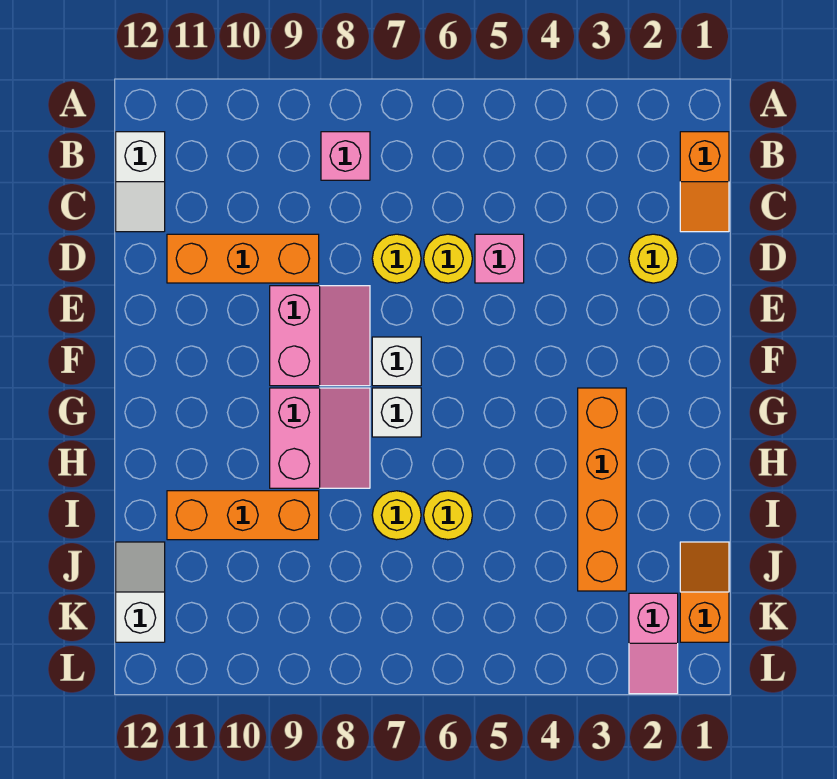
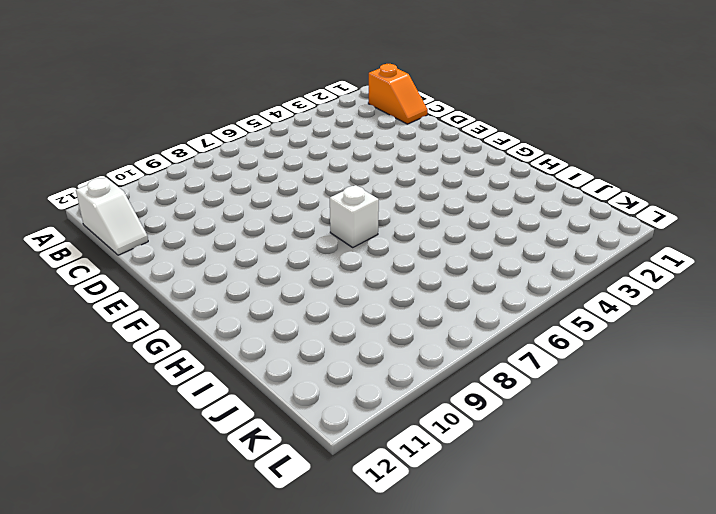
none -> pink 1x1 brick [321,132,370,180]
none -> yellow 1x1 round brick [629,234,678,283]
none -> pink 1x1 brick [475,234,524,283]

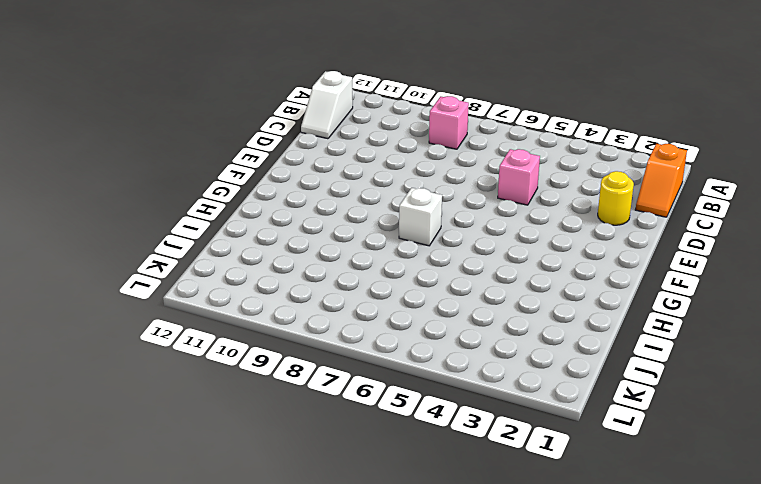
none -> yellow 1x1 round brick [424,234,472,283]
none -> yellow 1x1 round brick [372,234,421,283]
none -> orange 1x3 brick [167,234,319,283]

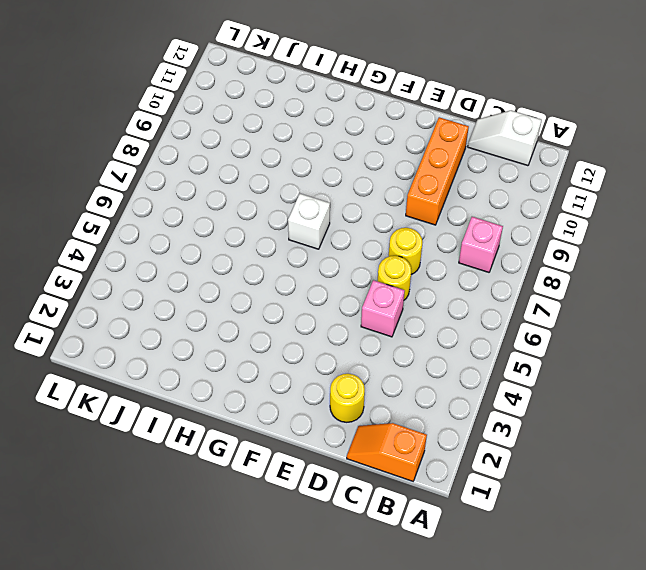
none -> pink 2x2 slope [270,286,370,386]
none -> white 1x1 brick [372,337,421,386]
none -> orange 1x4 brick [578,388,626,591]

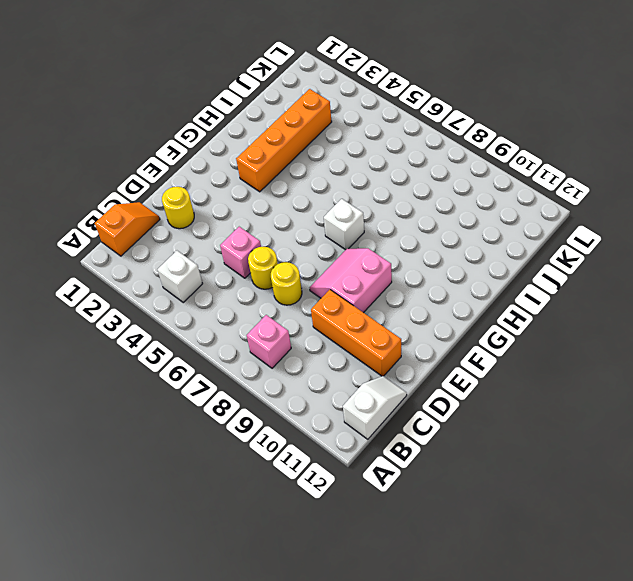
white 1x1 brick [157,251,203,302] -> white 1x1 brick moved to [372,337,421,386]
none -> pink 2x2 slope [270,388,370,488]
none -> yellow 1x1 round brick [424,491,472,540]
none -> yellow 1x1 round brick [372,491,421,540]

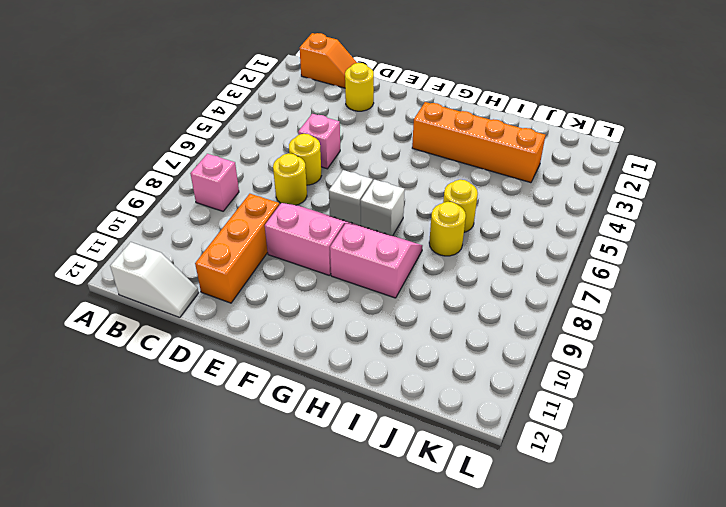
none -> orange 1x3 brick [167,491,319,540]
none -> orange 1x2 slope [680,542,729,642]
none -> white 1x2 slope [116,542,165,642]

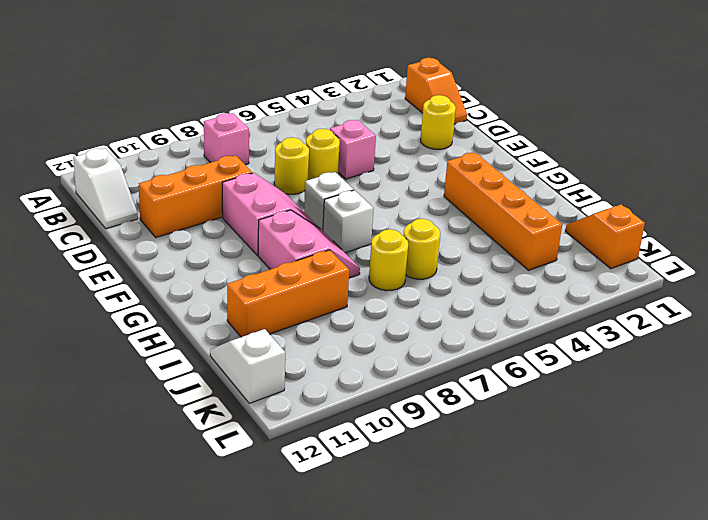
none -> pink 1x2 slope [629,593,678,694]

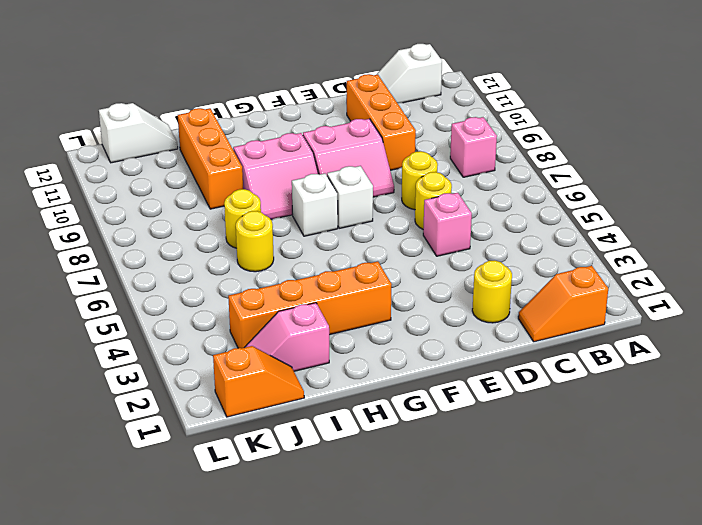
pink 1x2 slope [244,303,329,371] -> pink 1x2 slope moved to [629,593,678,694]

